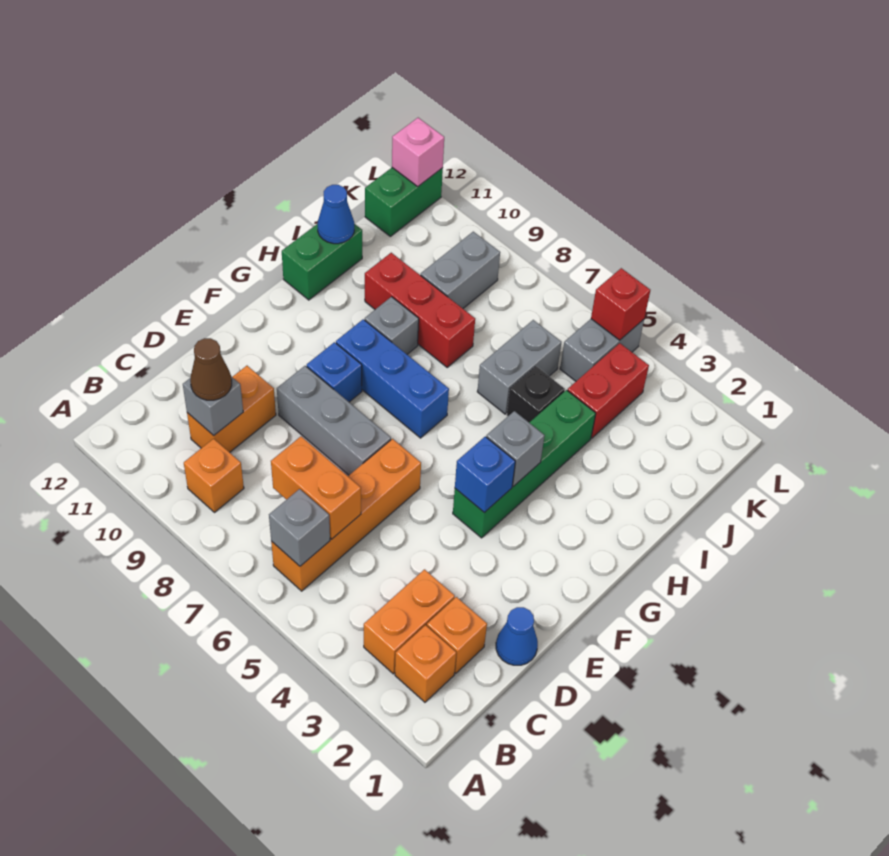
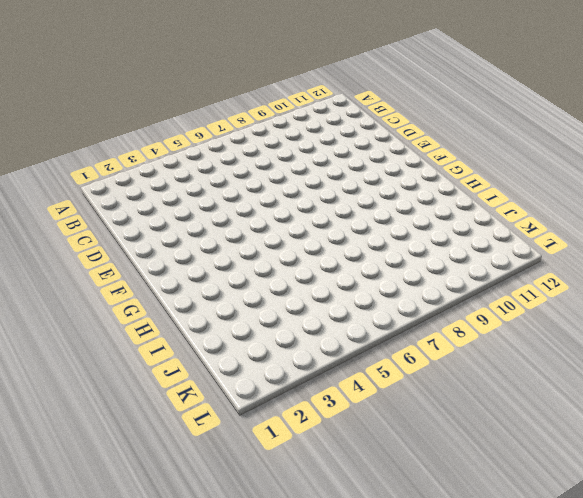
none -> orange 1x1 brick [395,625,456,702]
none -> orange 1x2 brick [364,569,455,674]
none -> orange 1x4 brick [271,439,421,591]

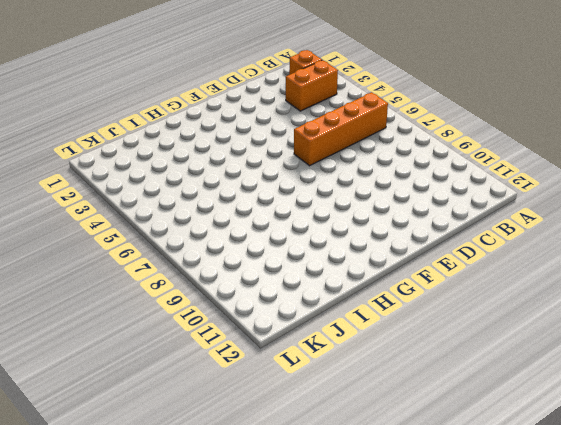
none -> orange 1x1 brick [184,439,244,513]
none -> orange 1x1 brick [427,597,487,673]
none -> orange 1x2 brick [187,366,276,452]

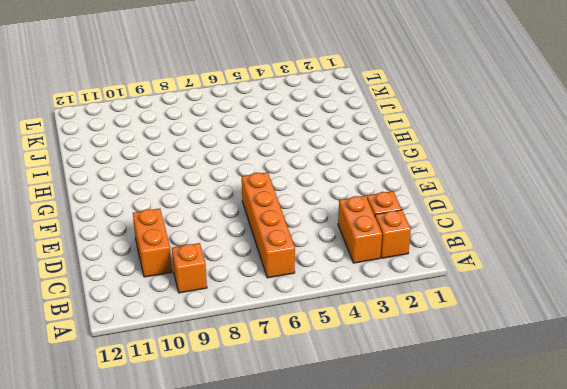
none -> blue 1x1 cone [496,607,538,665]
none -> grey 1x3 brick [277,366,391,475]
none -> green 1x4 brick [453,390,596,538]

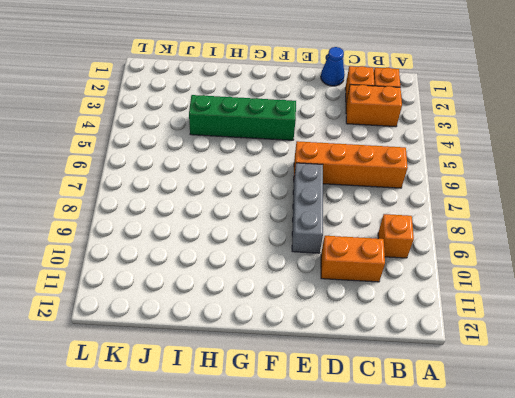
none -> blue 1x1 brick [307,342,362,402]
none -> blue 1x3 brick [336,319,449,438]
none -> grey 1x1 brick [365,297,419,354]

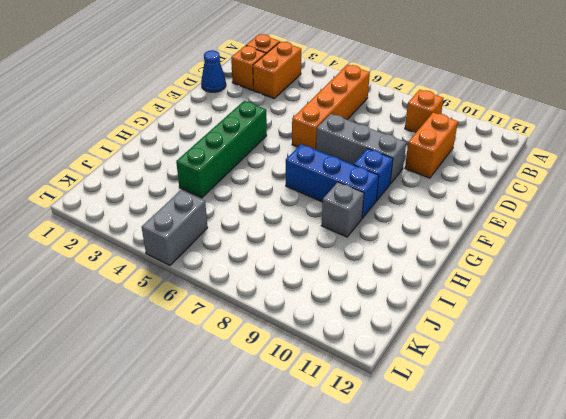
none -> green 1x2 brick [282,224,362,300]
none -> black 1x1 brick [507,366,565,422]
none -> grey 1x2 brick [477,320,561,414]

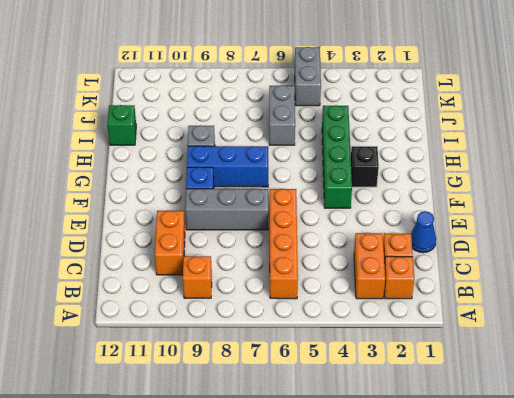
black 1x1 brick [351,146,379,187] -> black 1x1 brick moved to [507,366,565,422]
green 1x1 brick [108,105,136,145] -> green 1x2 brick [282,224,362,300]
none -> red 1x3 brick [365,253,475,367]
none -> red 1x2 brick [567,343,649,438]
none -> grey 1x2 brick [421,232,500,308]

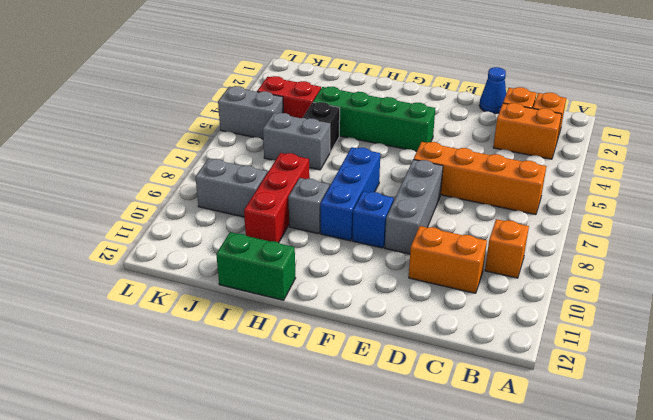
none -> green 1x2 brick [365,168,443,236]
none -> grey 1x1 brick [269,489,330,566]
none -> orange 1x2 brick [271,436,361,539]

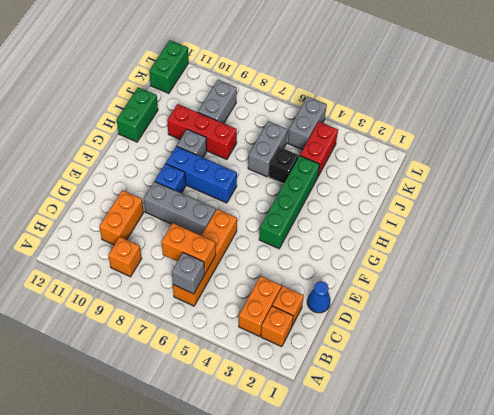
none -> grey 1x1 brick [183,376,243,436]
none -> blue 1x1 brick [455,437,515,513]
none -> grey 1x1 brick [486,411,545,487]

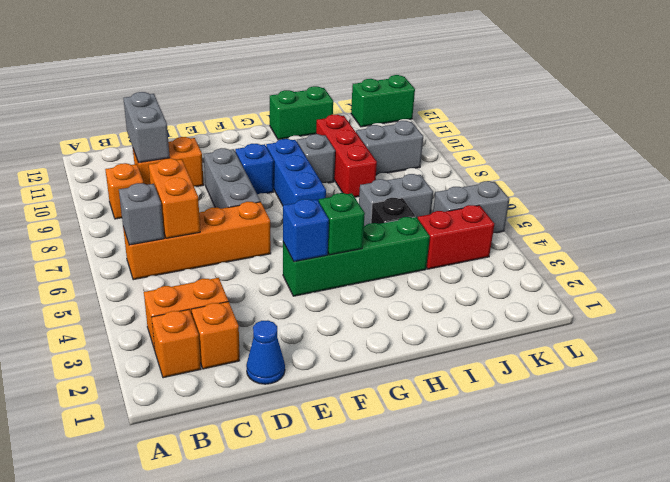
grey 1x2 brick [123,92,170,163] -> grey 1x1 brick [183,376,243,436]
green 1x1 brick [319,193,365,255] -> grey 1x1 brick [486,411,545,487]
none -> blue 1x1 cone [318,185,354,244]
none -> red 1x1 brick [591,268,650,340]
none -> pink 1x1 brick [392,118,444,186]

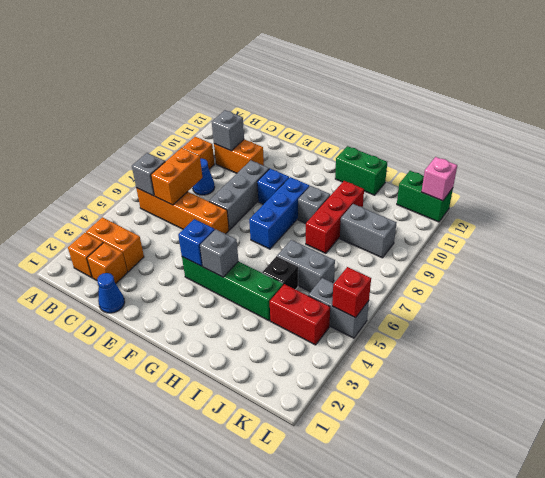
blue 1x1 cone [193,159,215,195] -> blue 1x1 cone moved to [318,185,354,244]
none -> brown 1x1 cone [190,338,232,400]

